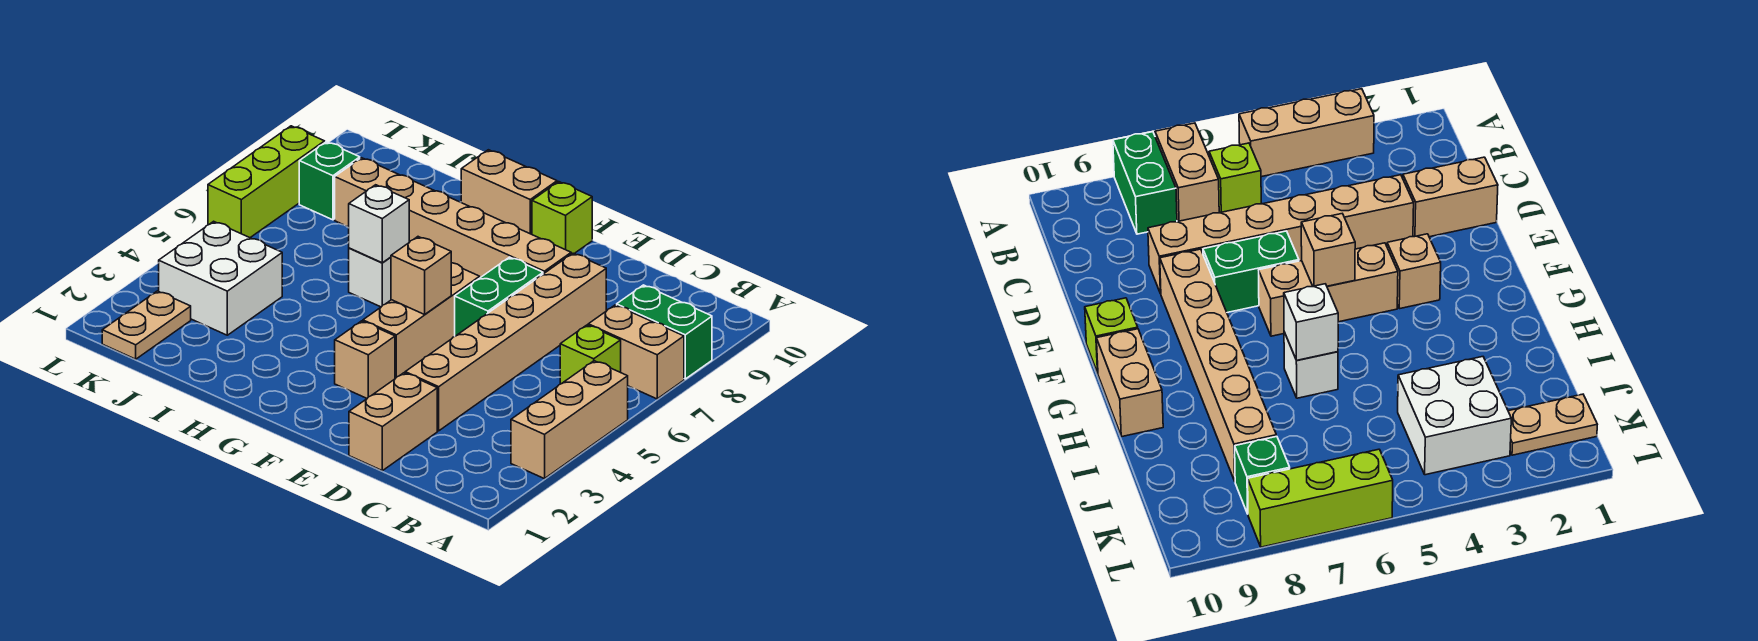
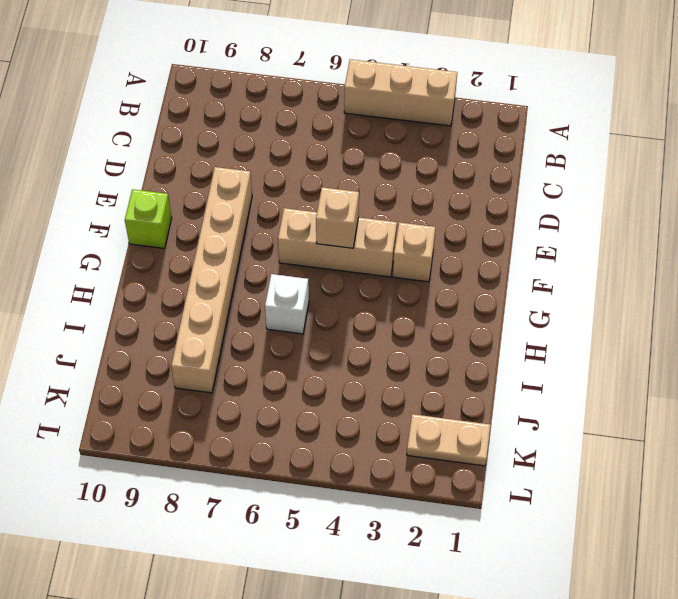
none -> tan 1x2 brick [588,305,684,399]
none -> green 1x2 brick [617,285,712,379]
none -> lime 1x1 brick [560,325,621,384]

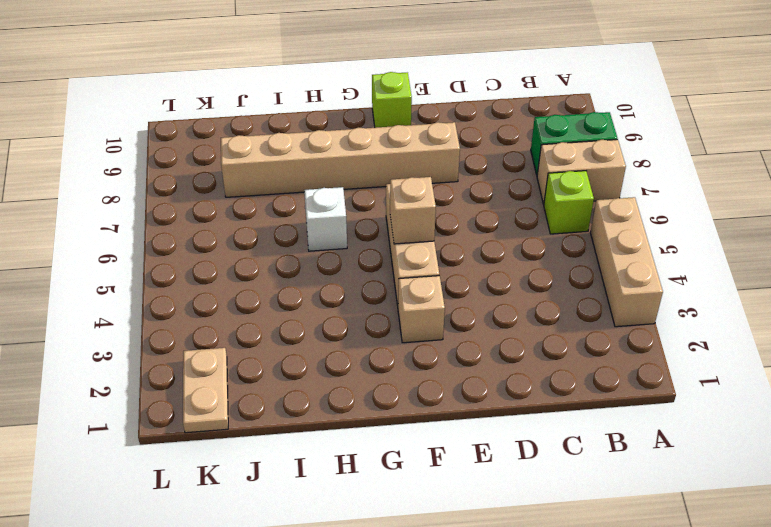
none -> tan 1x2 brick [349,373,437,471]
none -> tan 1x6 brick [405,253,606,431]
none -> green 1x2 brick [455,257,543,336]

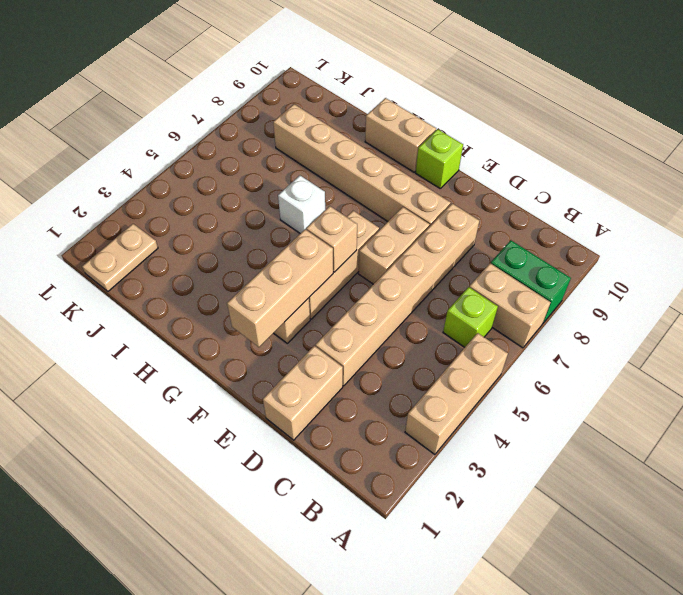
tan 1x2 brick [358,207,430,284] -> green 1x2 brick [455,257,543,336]
tan 1x3 brick [227,229,333,347] -> none
none -> white 2x2 brick [159,221,282,335]
none -> green 1x1 brick [299,142,360,220]
none -> lime 1x3 brick [208,126,325,238]

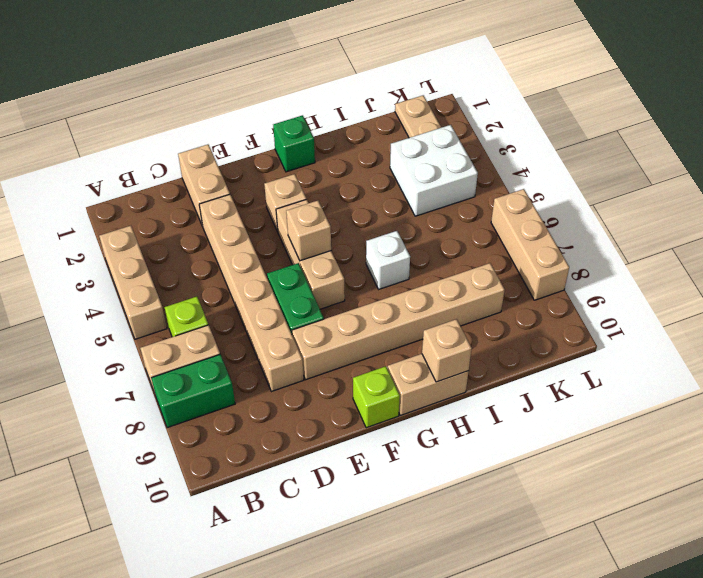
green 1x1 brick [273,115,315,172] -> green 1x1 brick moved to [299,142,360,220]
tan 1x1 brick [422,319,472,382] -> none
tan 1x3 brick [491,189,569,300] -> lime 1x3 brick [208,126,325,238]
none -> white 1x1 brick [349,185,409,263]

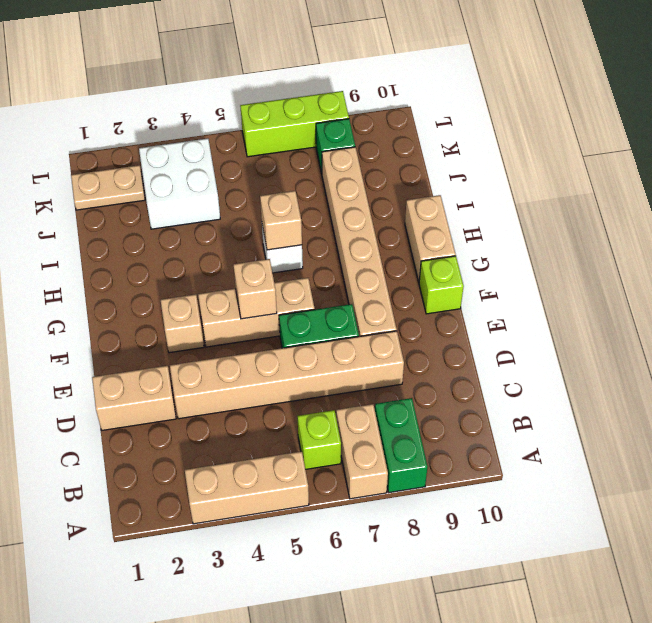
tan 1x1 brick [260,191,302,250] -> white 1x1 brick [349,185,409,263]

